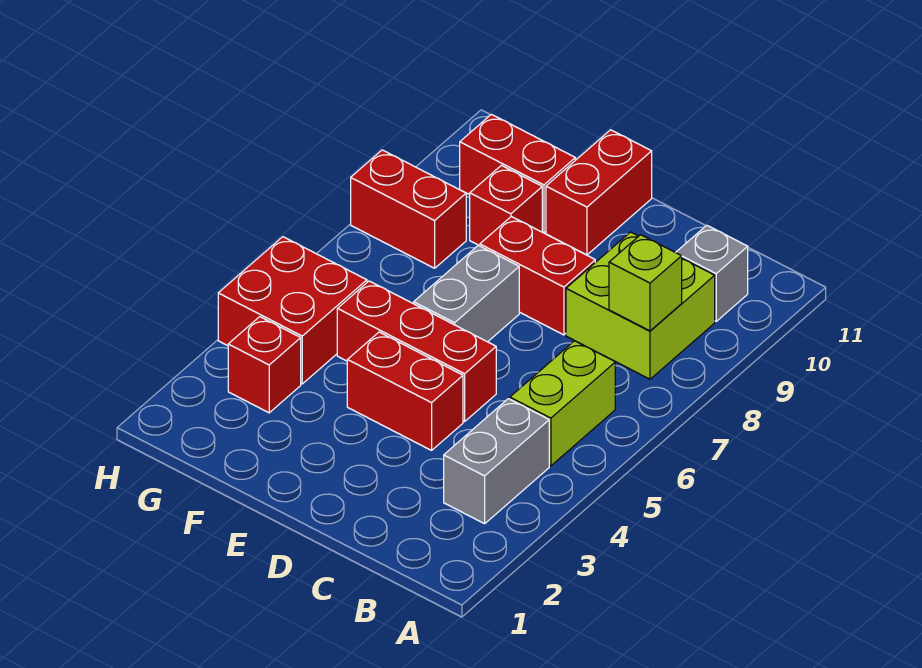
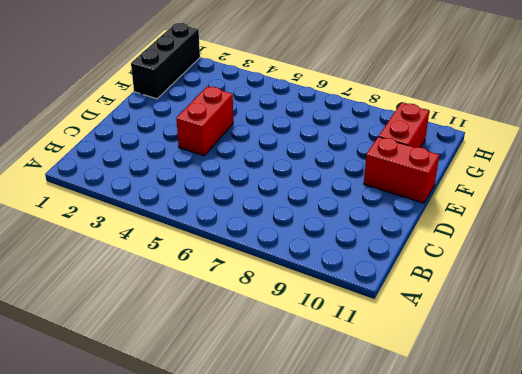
black 1x3 brick [131,23,200,99] -> none
none -> grey 1x2 brick [444,399,549,524]
none -> lime 1x2 brick [510,341,615,466]
none -> lime 2x2 brick [566,232,715,379]

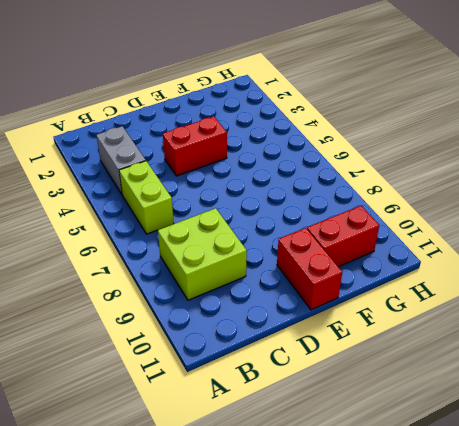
none -> grey 1x1 brick [676,225,748,321]
none -> red 1x3 brick [337,281,496,422]
none -> red 1x2 brick [480,217,595,335]

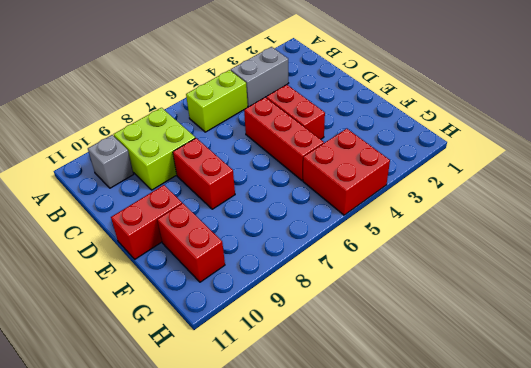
none -> grey 1x2 brick [414,245,519,342]
none -> red 1x1 brick [470,165,542,246]
none -> red 1x1 brick [228,317,301,413]

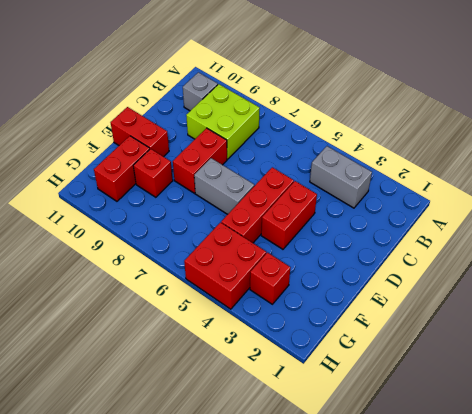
none -> lime 1x2 brick [510,341,615,466]
none -> red 1x2 brick [351,150,466,268]
none -> lime 1x1 brick [609,235,682,331]

